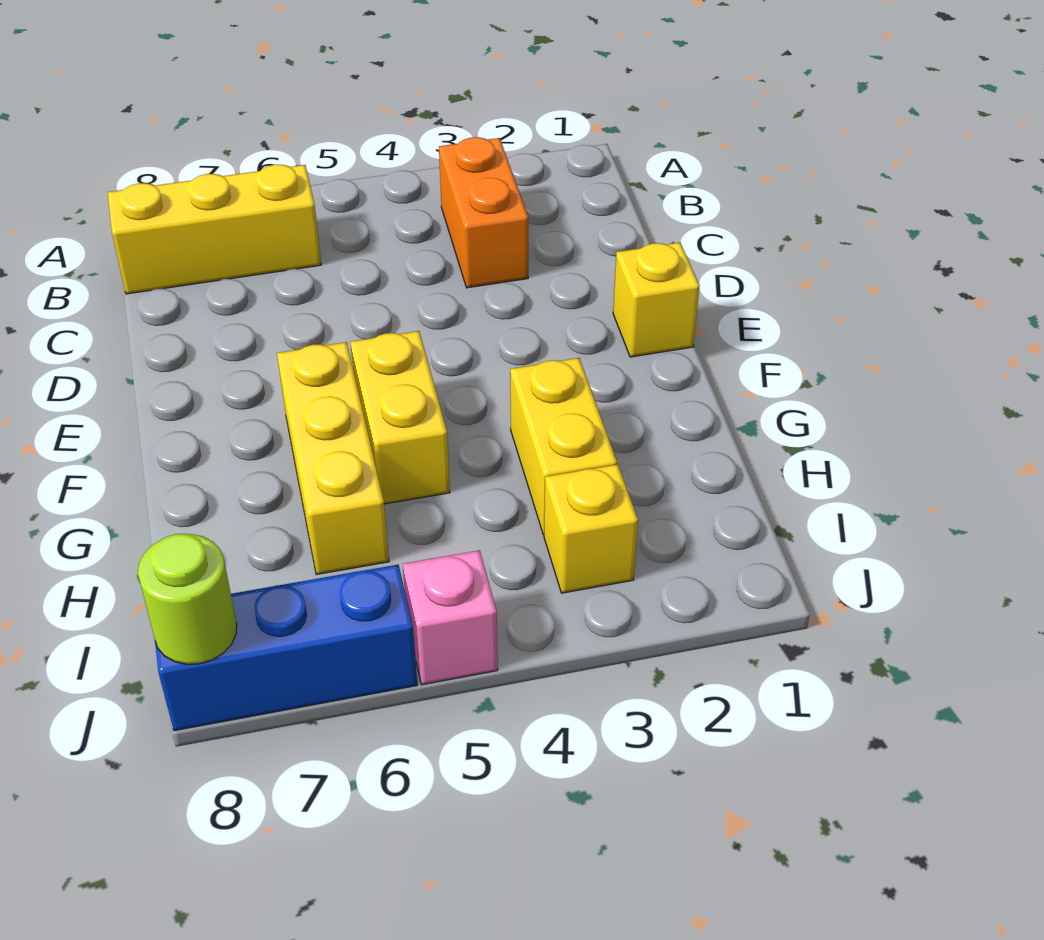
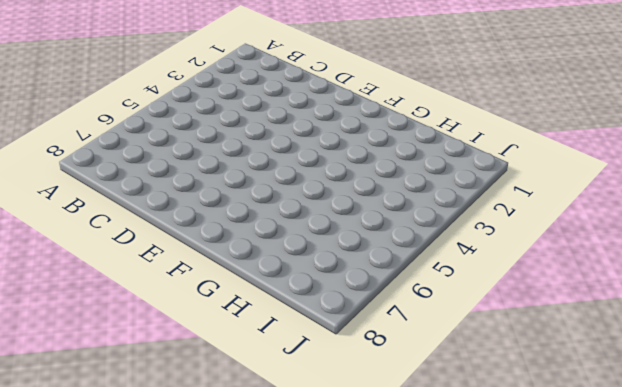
none -> orange 1x2 brick [439,137,528,288]
none -> yellow 1x3 brick [108,165,321,294]

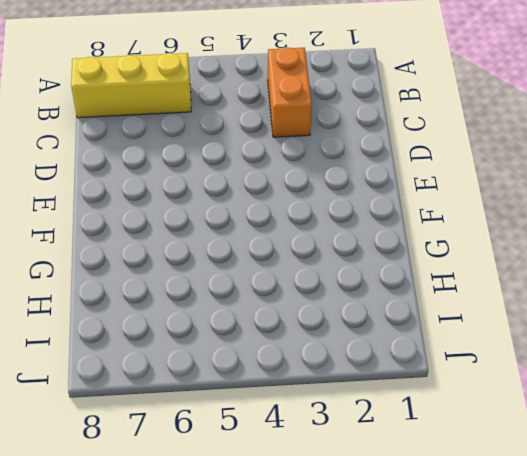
none -> yellow 1x1 brick [613,243,700,357]
none -> yellow 1x2 brick [350,331,450,504]

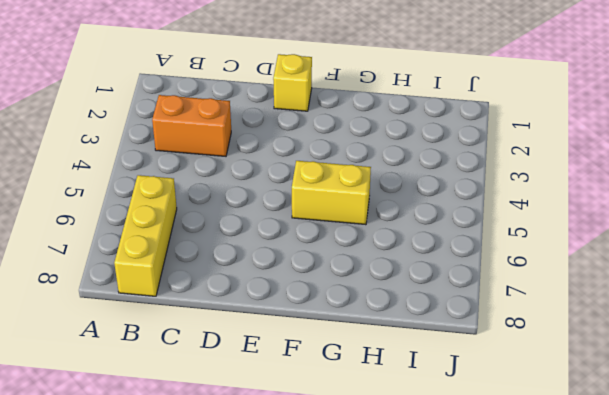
none -> yellow 1x3 brick [277,342,389,575]
none -> yellow 1x2 brick [510,358,617,535]

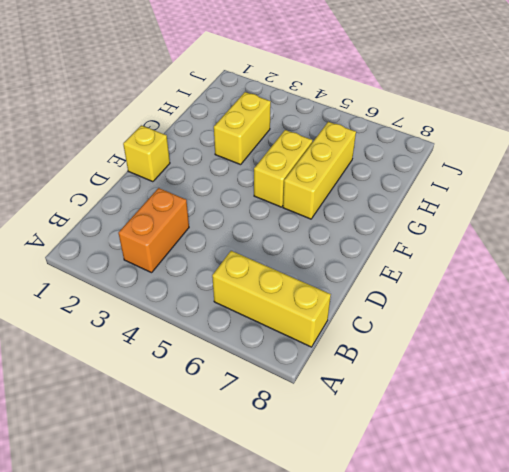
none -> yellow 1x1 brick [544,464,638,593]
none -> pink 1x1 brick [403,550,498,685]

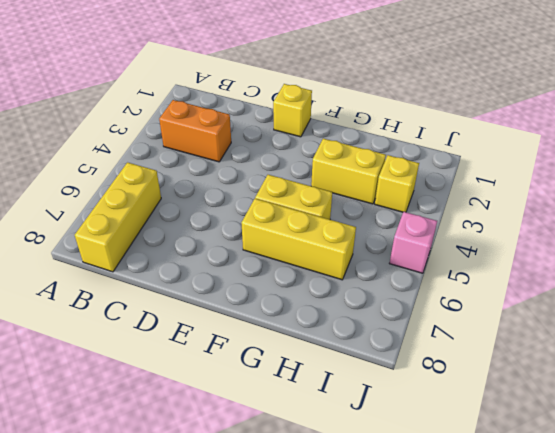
none -> blue 1x3 brick [155,565,417,731]
none -> lime 1x1 round brick [138,534,237,664]

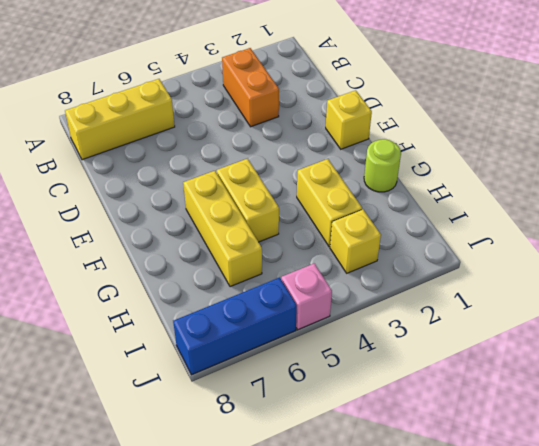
lime 1x1 round brick [364,139,401,192] -> lime 1x1 round brick moved to [138,534,237,664]

